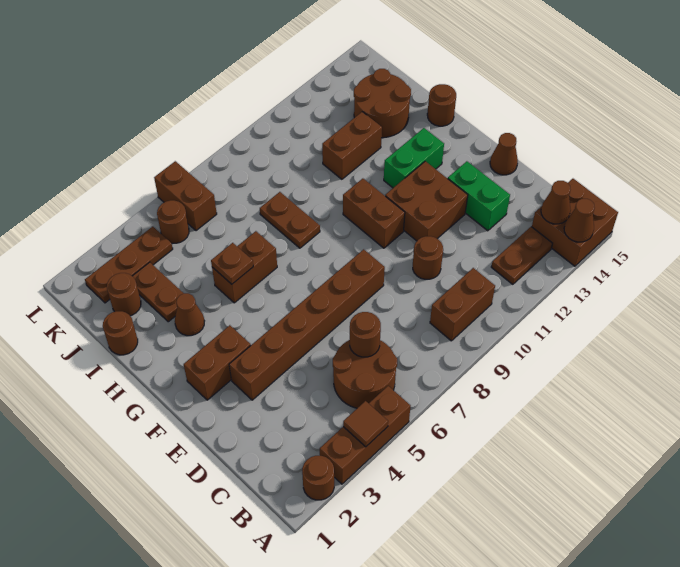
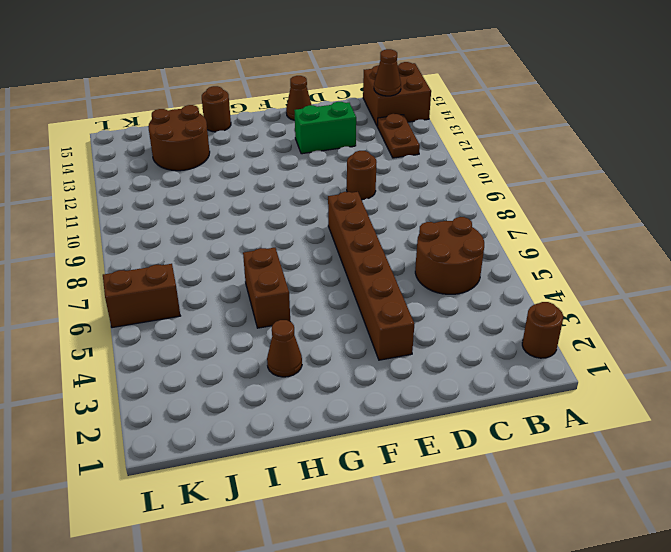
none -> brown 1x3 brick [320,386,411,484]
none -> brown 1x2 brick [430,268,495,341]
none -> brown 2x2 brick [385,161,468,241]
none -> brown 1x2 brick [184,325,251,400]

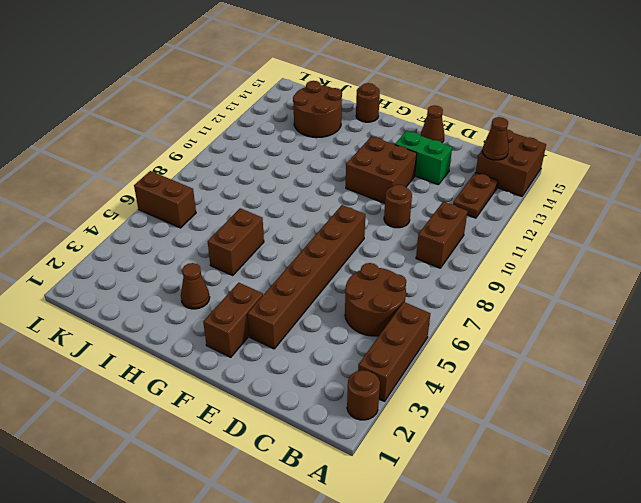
none -> brown 1x2 brick [343,179,405,248]
none -> green 1x2 brick [384,128,444,188]
none -> brown 1x2 plate [260,192,320,248]
none -> brown 1x1 round brick [103,311,138,355]

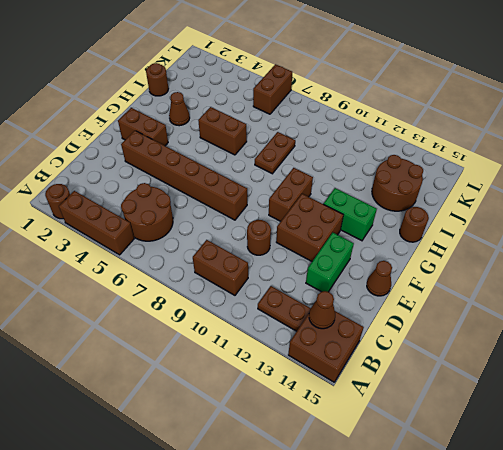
none -> brown 1x2 plate [133,262,184,322]
none -> brown 1x2 brick [322,112,382,179]
none -> brown 1x1 round brick [107,273,141,316]
none -> brown 1x3 plate [85,227,173,303]

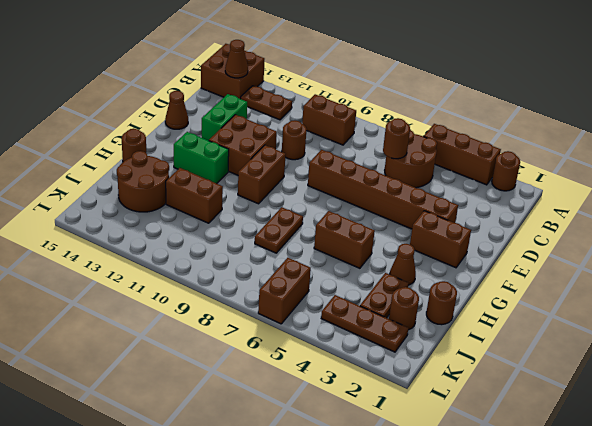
none -> brown 1x1 round brick [157,200,189,243]
none -> brown 1x1 tile [343,401,388,447]
none -> brown 1x1 cone [564,199,595,242]
none -> brown 1x1 plate [211,243,253,284]

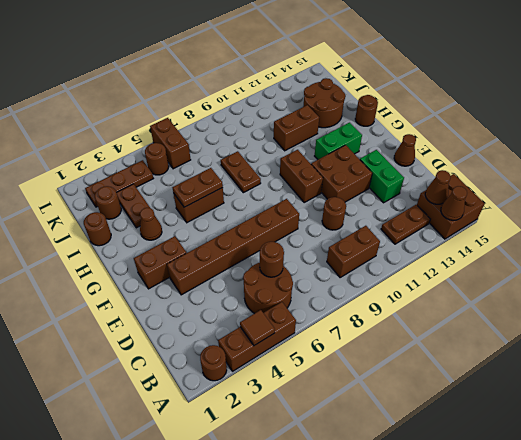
brown 1x2 plate [173,168,223,207] -> brown 1x1 plate [211,243,253,284]

